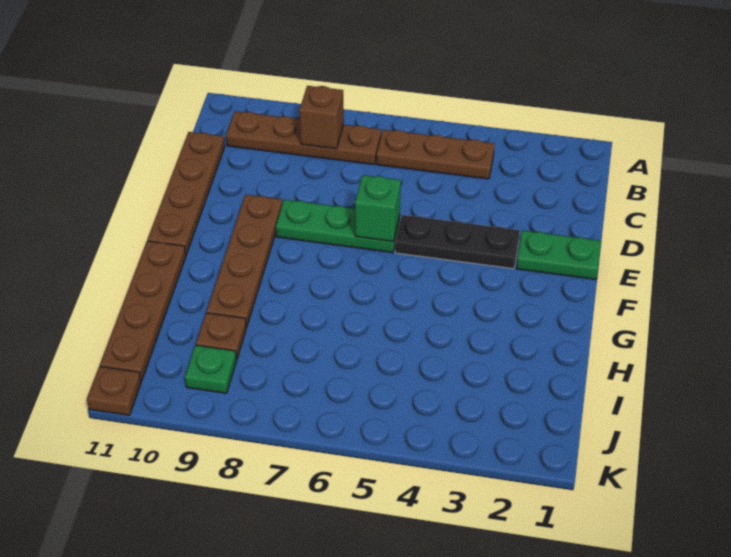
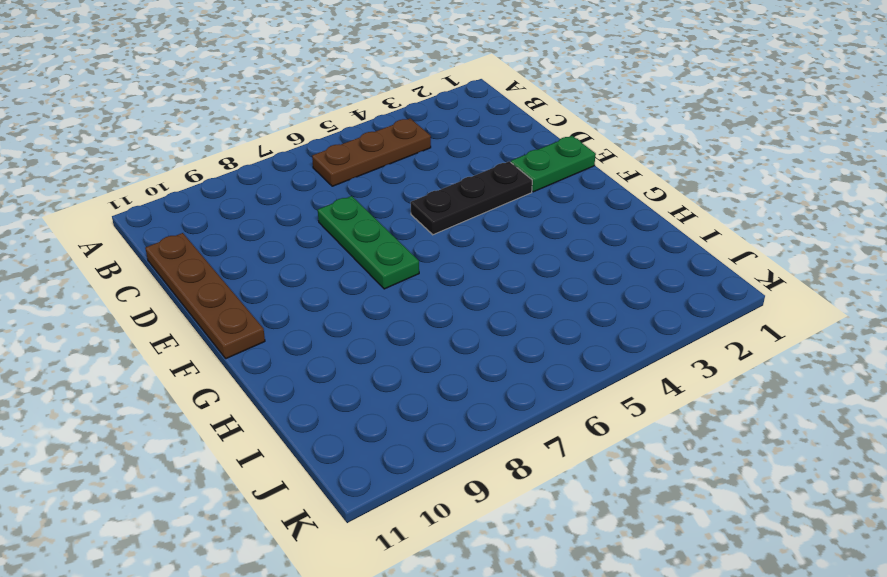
green 1x3 plate [318,196,419,289] -> green 1x3 plate turned to [276,200,400,253]
none -> brown 1x4 plate [226,111,381,165]
none -> brown 1x4 plate [207,195,282,327]
none -> brown 1x4 plate [100,241,186,381]

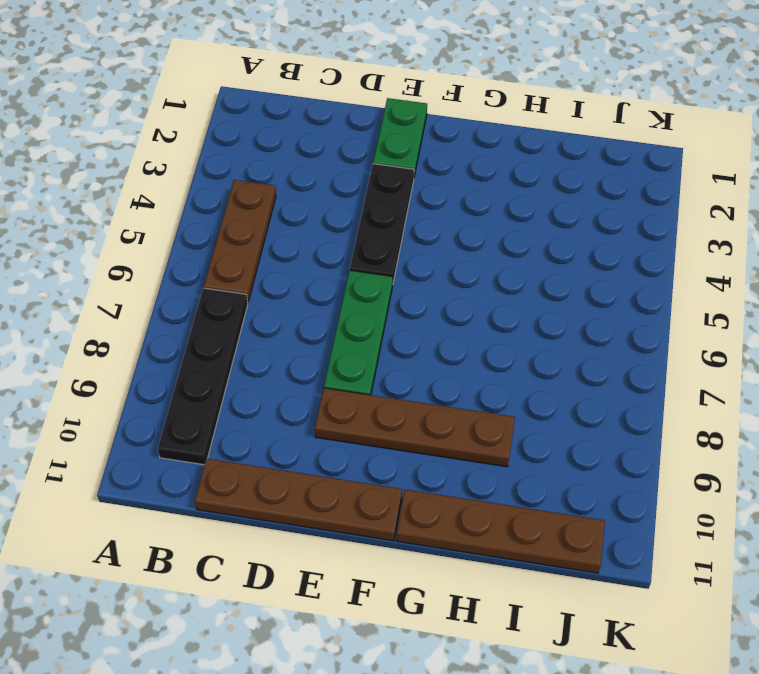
black 1x4 plate [158,288,248,465] -> brown 1x4 plate [226,111,381,165]
none -> brown 1x1 plate [196,313,246,360]
none -> green 1x1 plate [185,345,237,393]
none -> brown 1x1 plate [87,366,141,415]

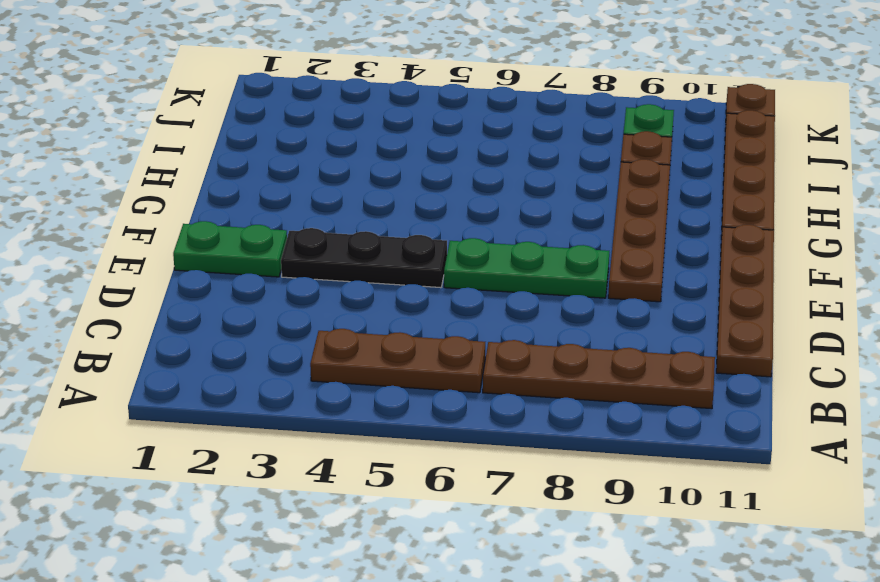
none -> brown 1x1 brick [299,86,344,149]
none -> green 1x1 brick [355,175,401,242]

